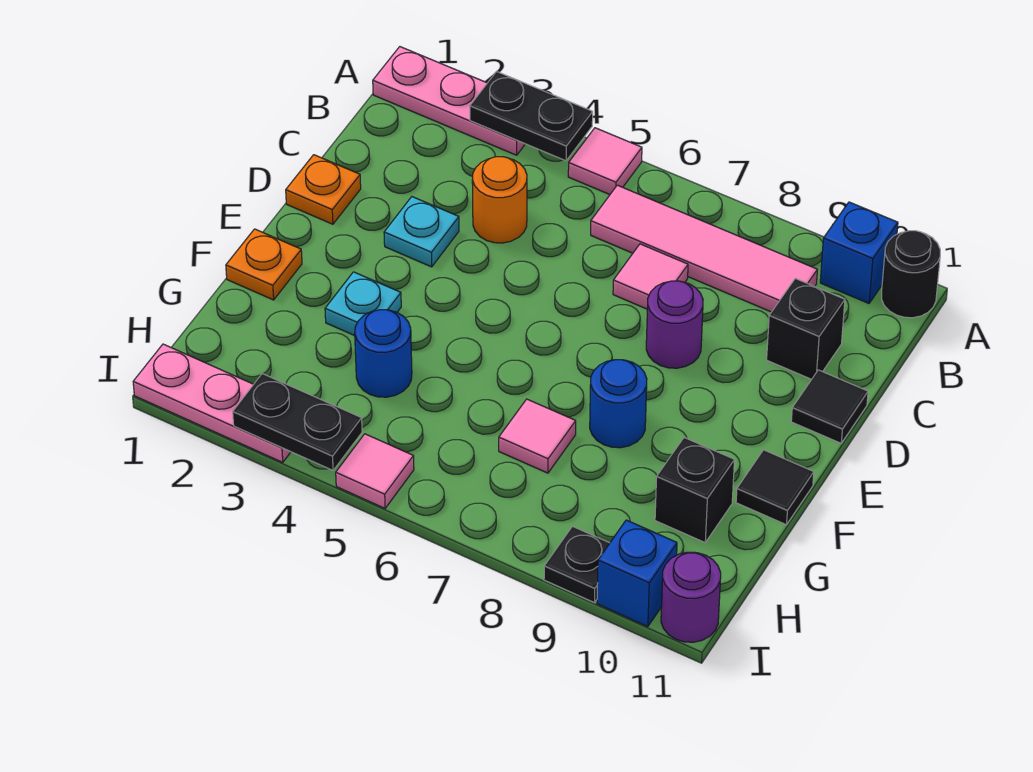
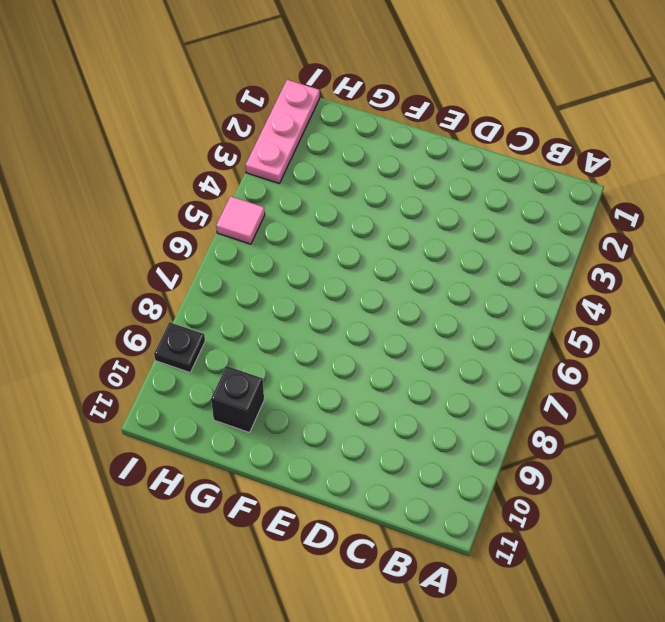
none -> pink 1x3 plate [373,47,525,155]
none -> pink 1x1 tile [568,128,642,194]
none -> blue 1x1 brick [820,202,898,303]

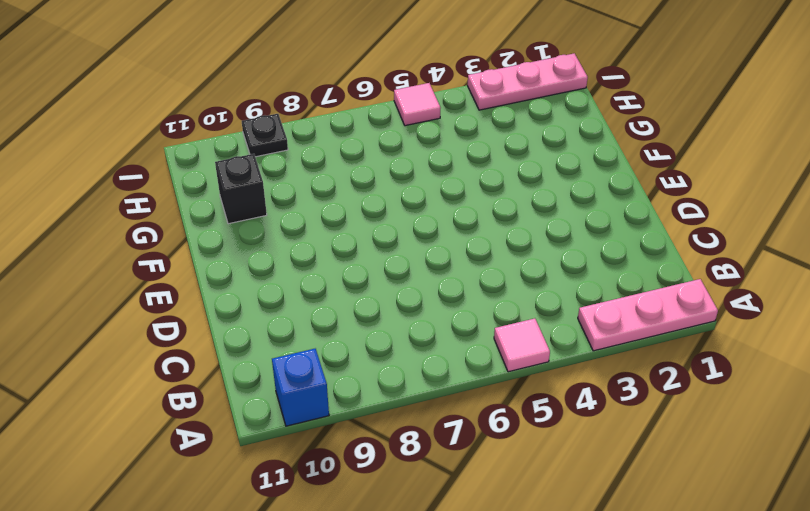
none -> black 1x1 round brick [882,231,940,318]
none -> pink 1x4 tile [591,185,817,312]
none -> orange 1x1 round brick [472,157,527,243]

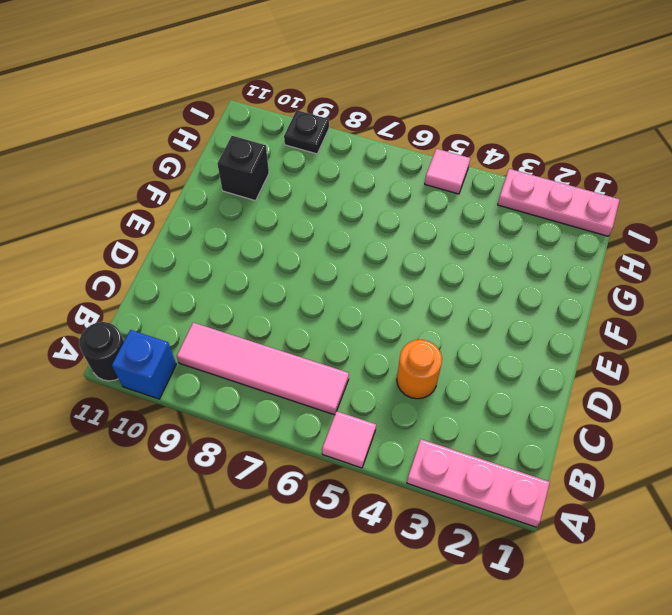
none -> pink 1x1 tile [613,244,688,309]
none -> black 1x1 brick [767,278,845,379]
none -> orange 1x1 plate [286,155,361,224]

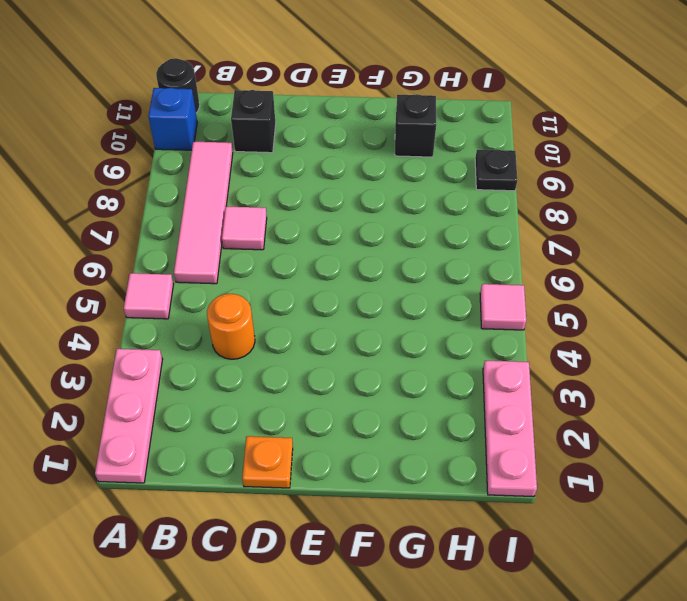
none -> cyan 1x1 plate [384,197,459,267]
none -> purple 1x1 round brick [646,281,703,368]
none -> black 1x1 tile [791,370,868,443]

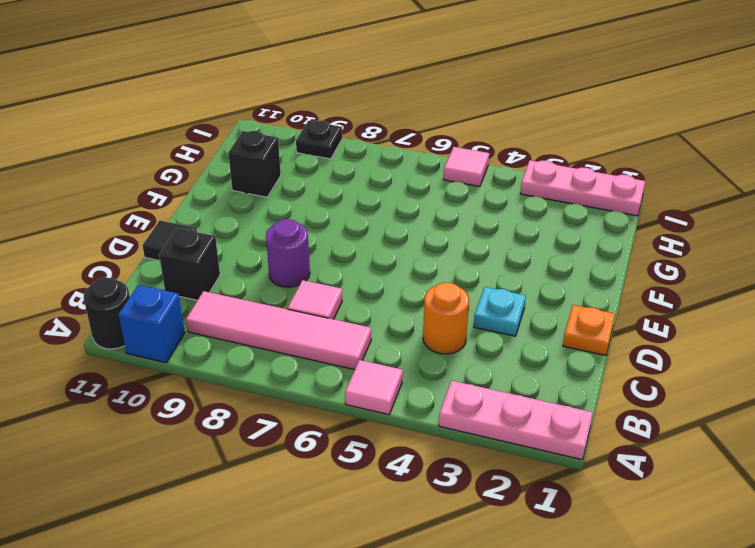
none -> orange 1x1 plate [226,229,302,300]
none -> cyan 1x1 plate [325,272,401,336]
none -> blue 1x1 round brick [590,360,647,448]

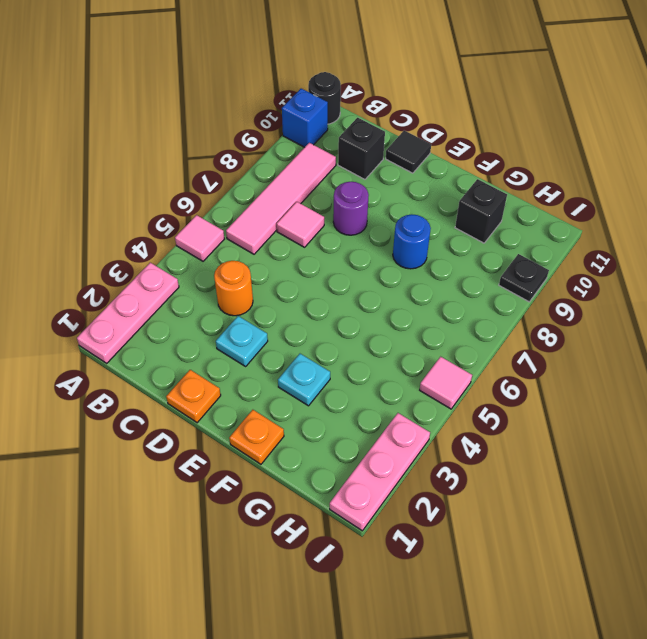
none -> black 1x1 tile [736,450,814,525]
none -> blue 1x1 round brick [355,310,412,397]
none -> pink 1x1 tile [499,399,576,473]

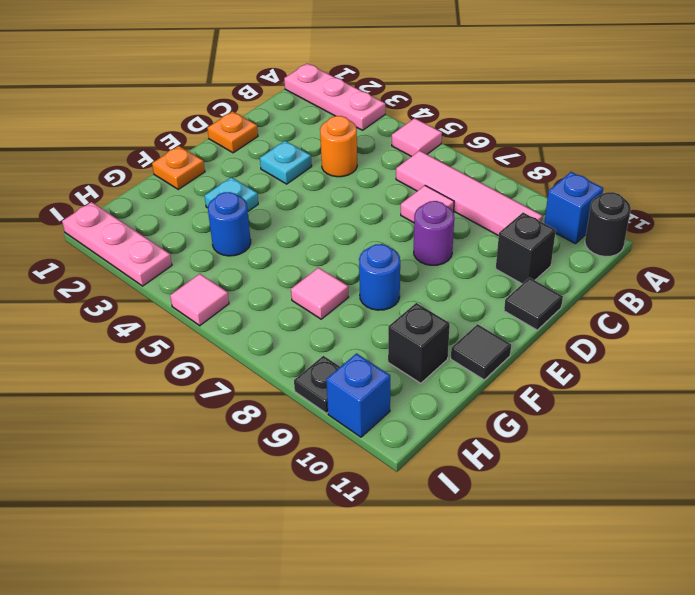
none -> purple 1x1 round brick [661,552,721,642]
none -> black 1x2 plate [470,72,593,161]
none -> black 1x2 plate [233,374,362,470]

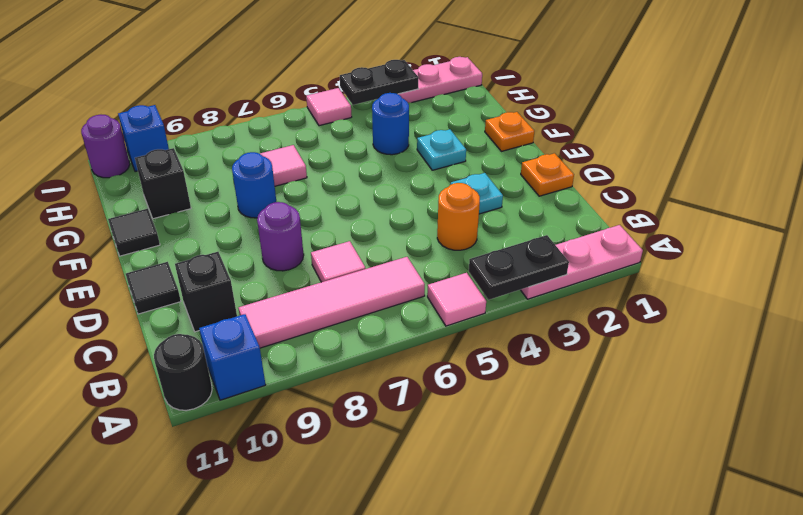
none -> black 1x1 plate [544,526,610,603]

